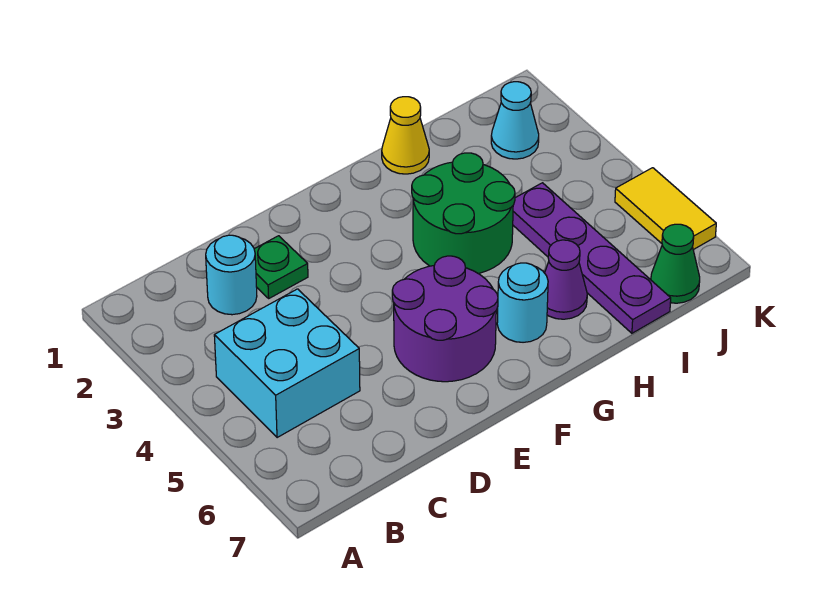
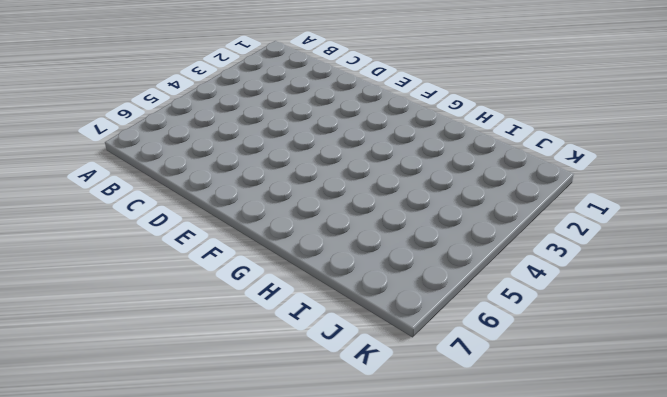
none -> cyan 2x2 brick [214,289,360,438]
none -> cyan 1x1 round brick [206,235,257,315]
none -> green 1x1 plate [254,236,308,298]

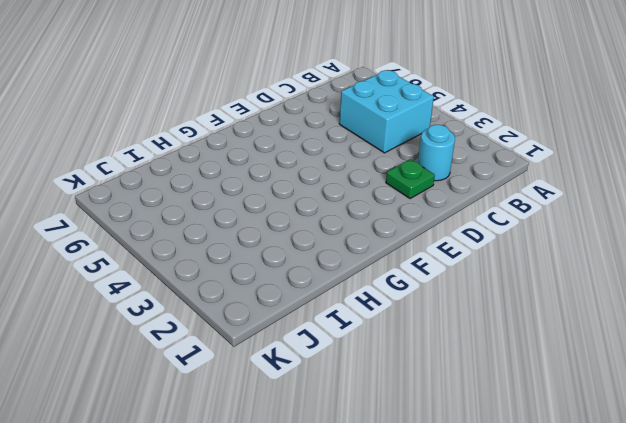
none -> purple 2x2 round brick [392,256,498,382]
none -> green 2x2 round brick [412,153,515,274]
none -> cyan 1x1 round brick [497,263,548,342]

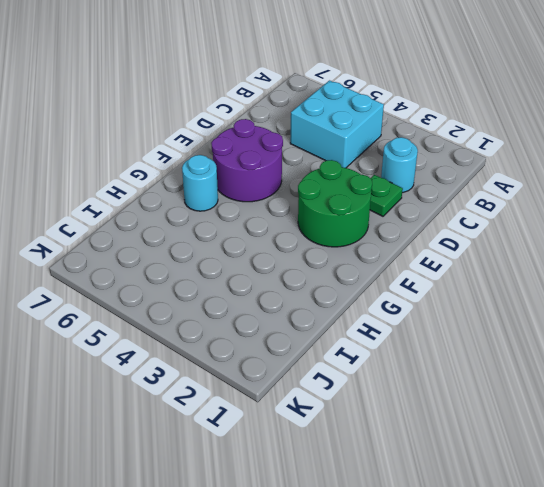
green 2x2 round brick [298,160,372,247] -> green 2x2 round brick moved to [412,153,515,274]
none -> yellow 1x1 cone [382,97,429,174]
none -> purple 1x1 cone [545,240,587,319]
none -> purple 1x4 plate [513,183,671,333]

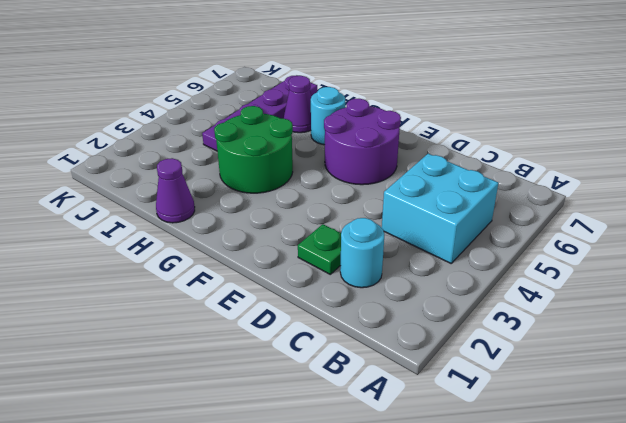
purple 1x1 cone [156,158,195,223] -> yellow 1x1 cone [382,97,429,174]
none -> cyan 1x1 cone [491,82,539,159]
none -> green 1x1 cone [651,224,700,303]
none -> yellow 1x2 tile [615,168,716,250]

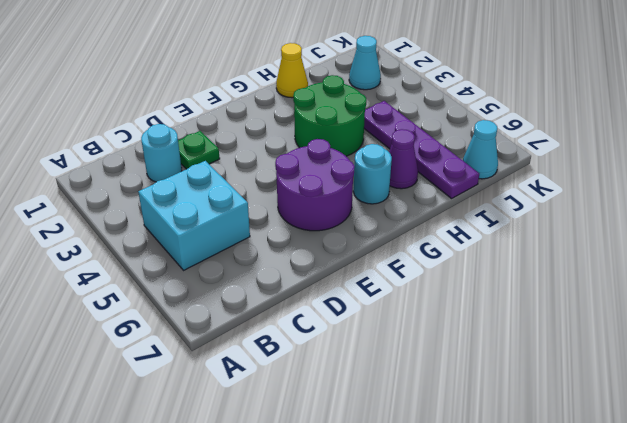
cyan 1x1 cone [463,120,498,179] -> green 1x1 cone [651,224,700,303]
none -> yellow 1x2 tile [615,168,716,250]

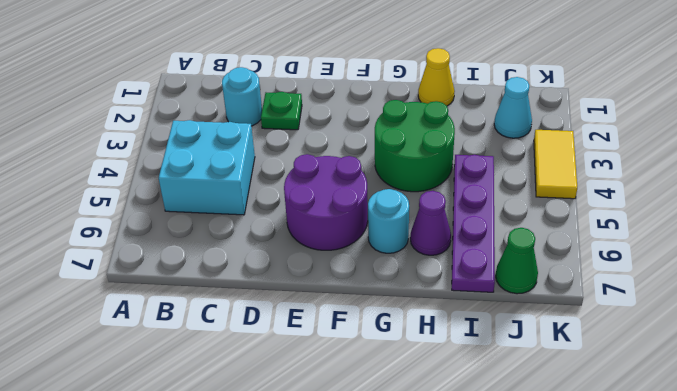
yellow 1x2 tile [534,130,577,199] -> yellow 1x2 tile moved to [615,168,716,250]

